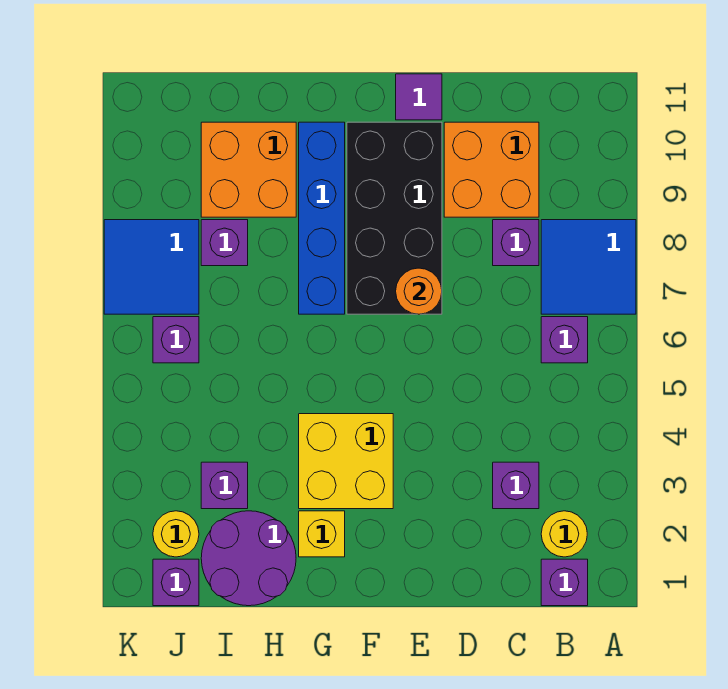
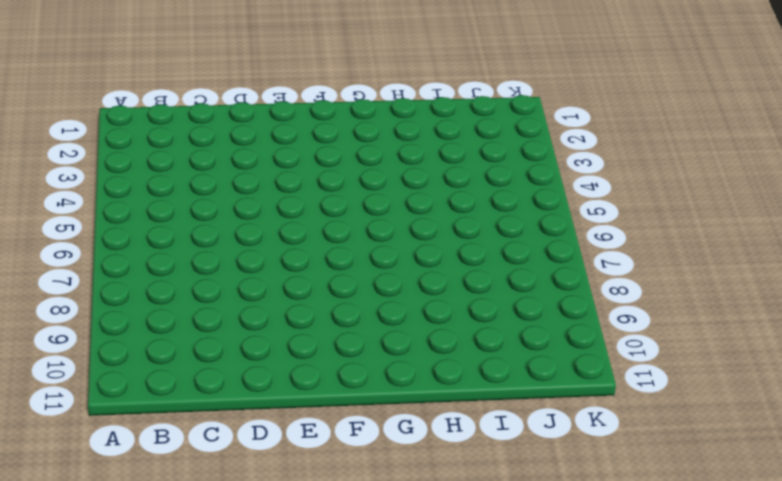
none -> blue 2x2 tile [541,220,636,314]
none -> purple 1x1 brick [541,559,588,606]
none -> yellow 1x1 round brick [541,511,587,557]

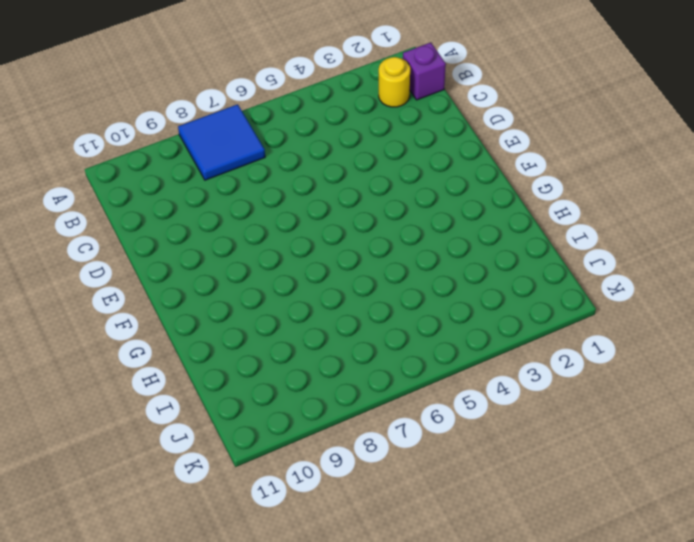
none -> purple 1x1 brick [541,317,588,363]
none -> purple 1x1 brick [493,462,539,509]
none -> purple 1x1 brick [493,220,539,266]

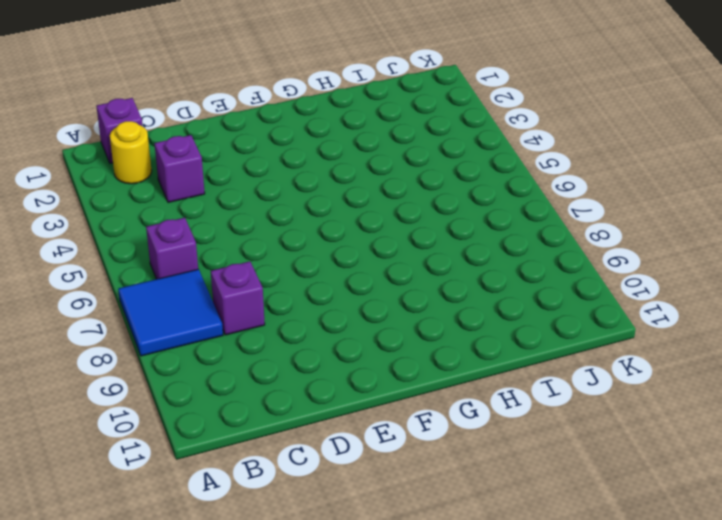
none -> orange 2x2 brick [444,122,539,217]
none -> black 2x4 brick [347,122,442,314]
none -> purple 1x1 tile [396,74,442,120]

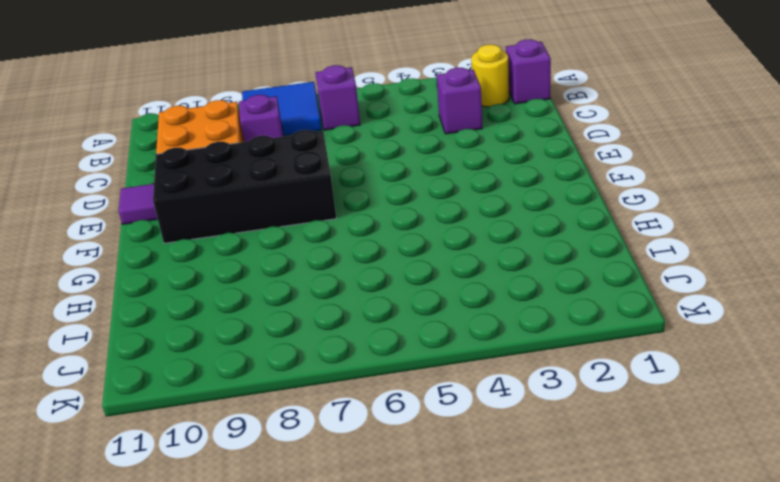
none -> yellow 2x2 brick [299,414,393,509]
none -> yellow 1x1 brick [299,511,345,557]
none -> blue 1x4 brick [299,122,345,314]

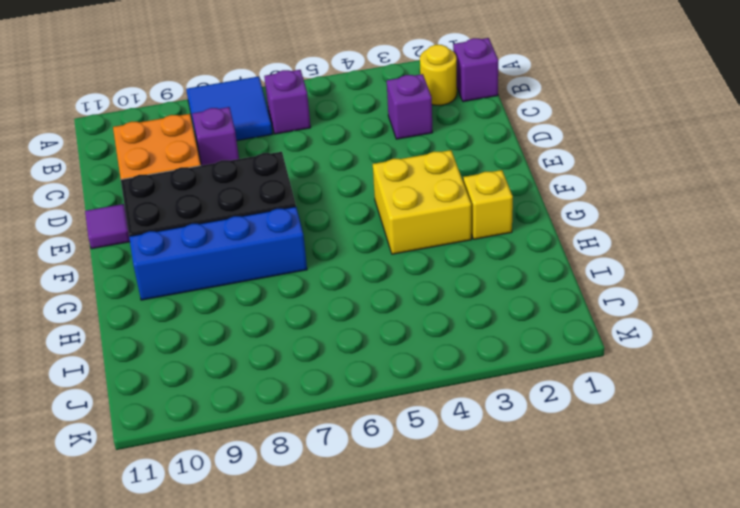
none -> purple 2x2 round brick [201,511,296,606]
none -> orange 2x2 brick [201,122,296,217]
none -> purple 1x1 brick [201,462,248,509]

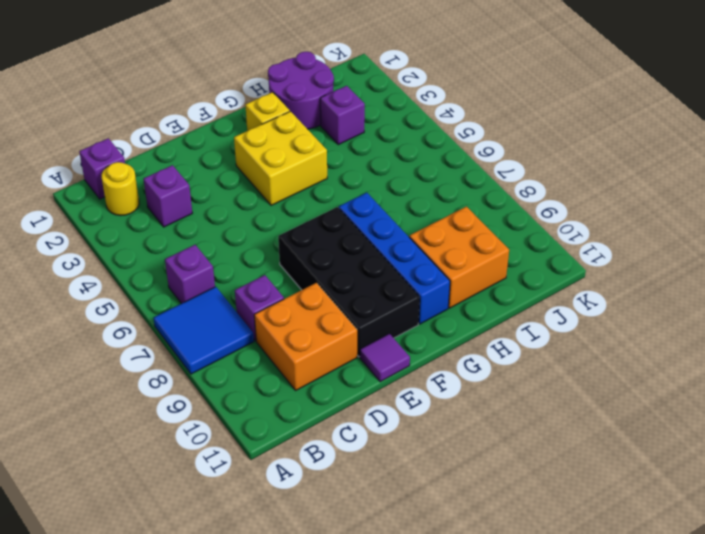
none -> purple 1x1 brick [201,220,248,266]
none -> purple 1x1 brick [153,559,199,606]
none -> yellow 1x1 round brick [153,511,199,557]

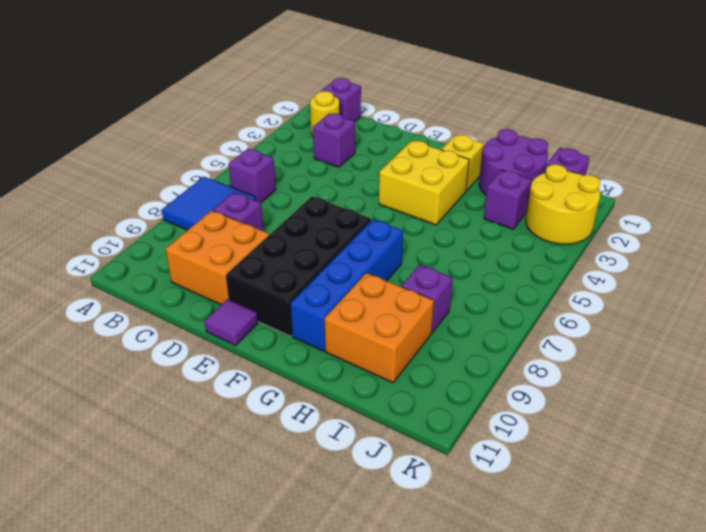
yellow 2x2 round brick [526,164,600,244] -> yellow 1x1 round brick [153,511,199,557]
none -> purple 1x1 brick [153,317,199,363]
none -> blue 2x2 tile [104,220,199,314]
none -> orange 1x1 round brick [396,268,442,314]

